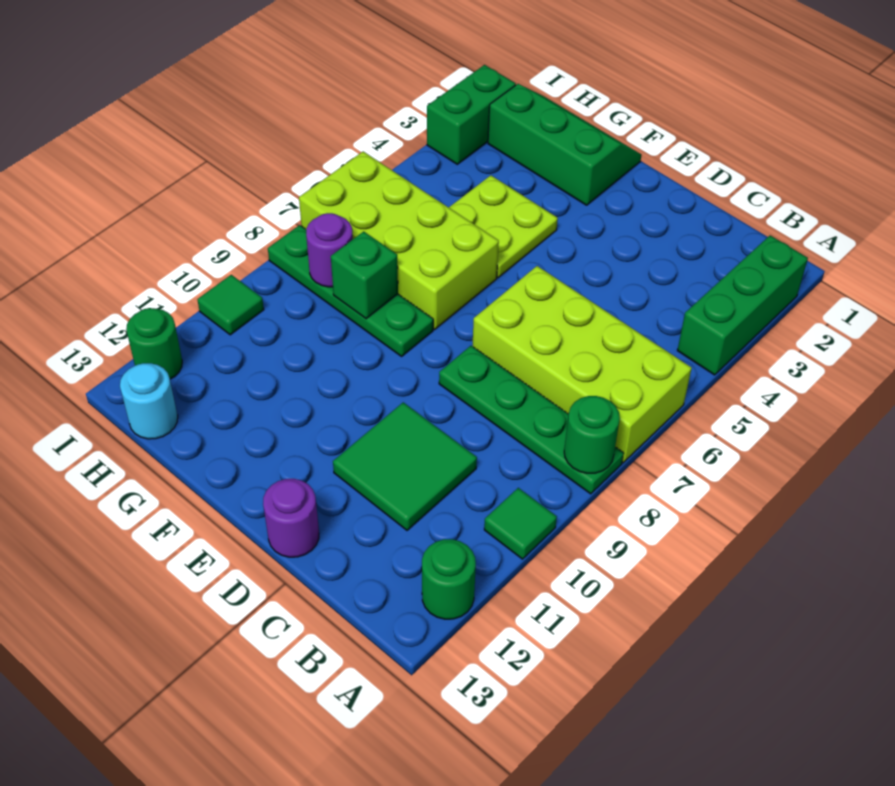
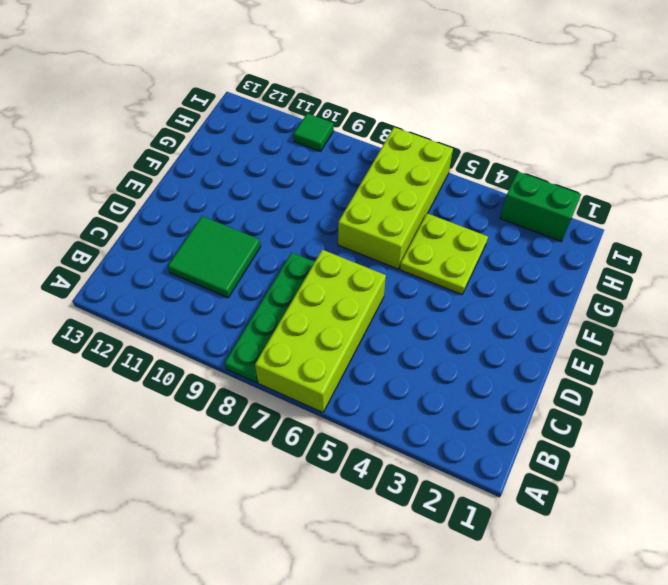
none -> green 1x3 brick [677,235,808,375]
none -> green 1x1 tile [484,488,557,559]
none -> green 1x1 round brick [422,539,476,619]

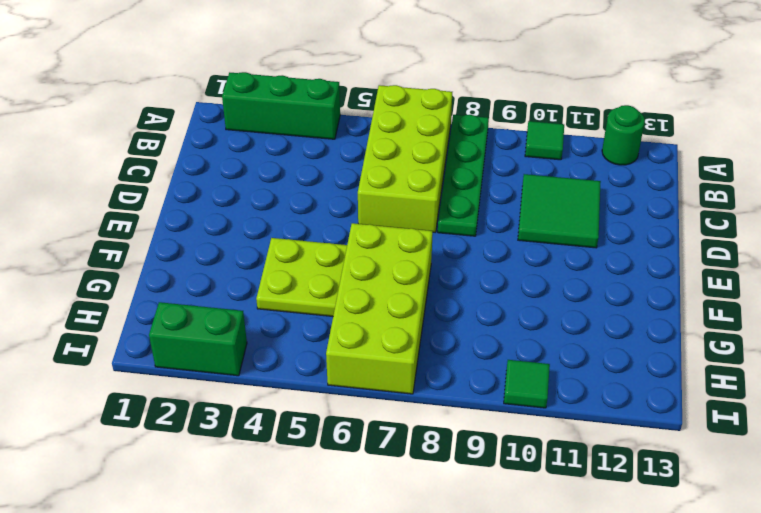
none -> purple 1x1 round brick [263,479,319,557]
none -> green 2x3 slope [488,84,641,205]
none -> green 1x4 plate [268,225,433,356]

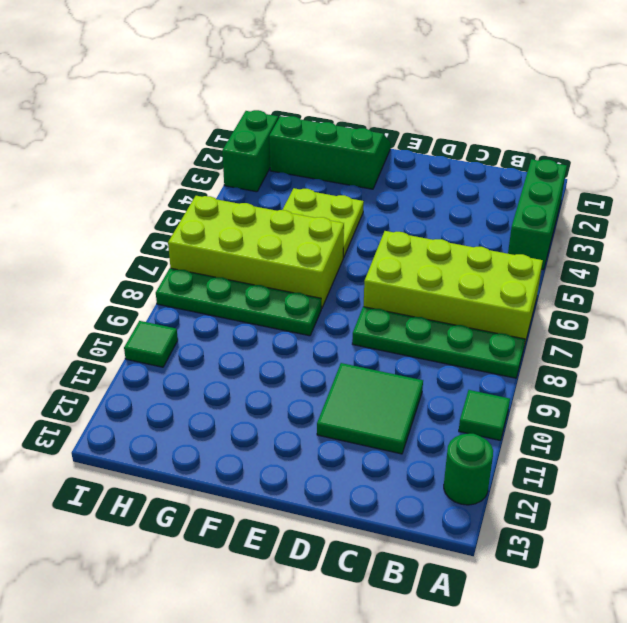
none -> purple 1x1 round brick [263,479,319,557]
none -> cyan 1x1 round brick [120,363,178,439]
none -> green 1x1 round brick [126,308,182,379]

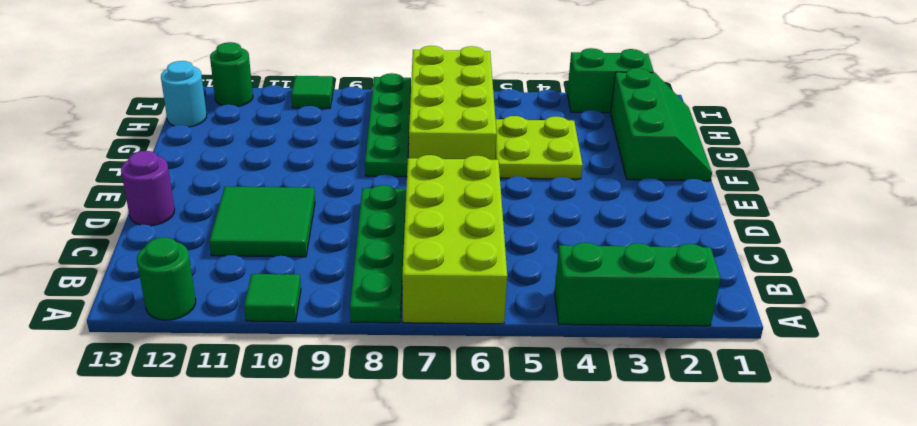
none -> green 1x1 round brick [564,396,620,473]
none -> green 1x1 brick [331,231,398,319]
none -> purple 1x1 round brick [306,213,353,287]

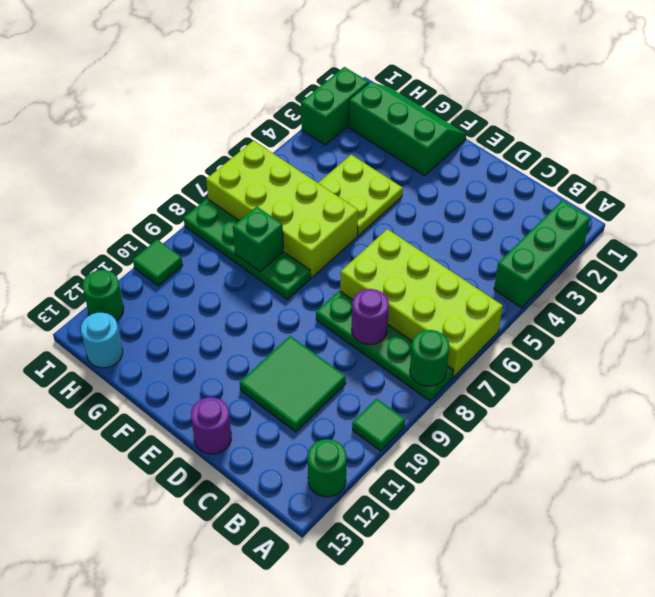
purple 1x1 round brick [352,289,389,345] -> purple 1x1 round brick moved to [306,213,353,287]

